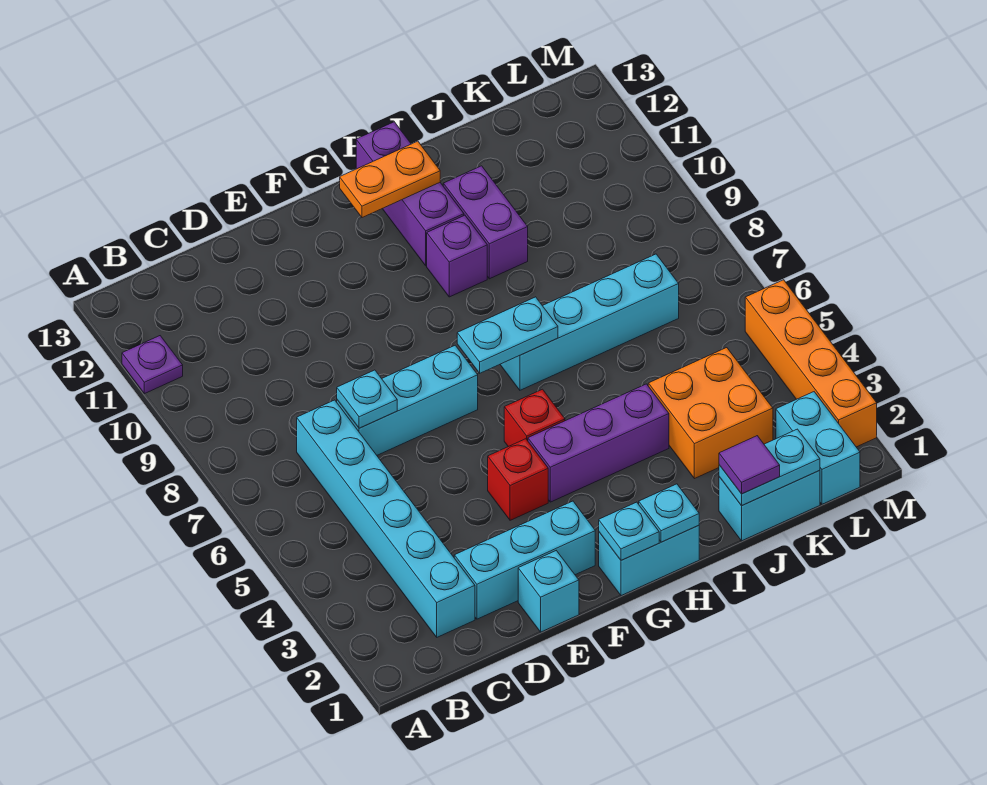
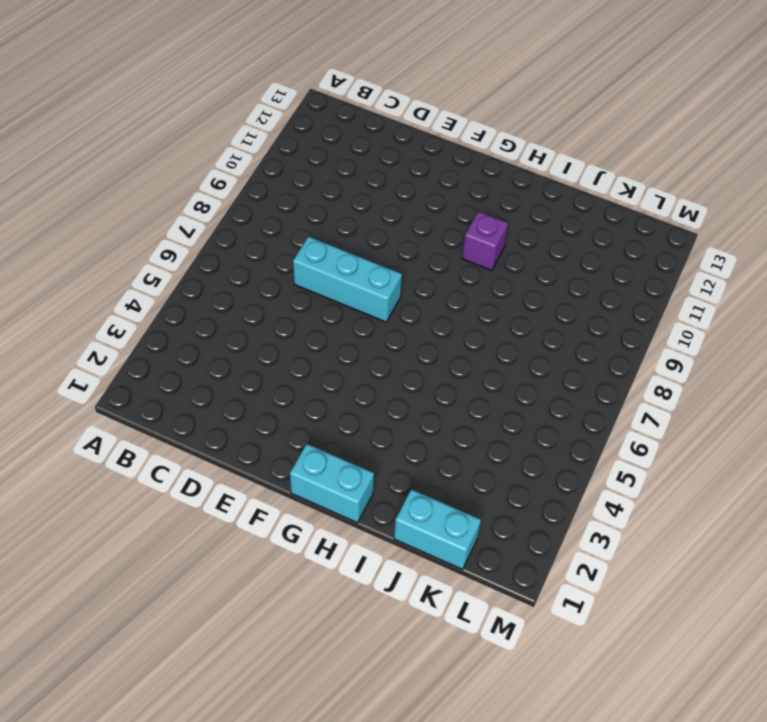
none -> purple 1x1 plate [122,336,183,394]
none -> cyan 1x6 brick [297,400,475,637]
none -> cyan 1x3 brick [454,501,595,619]

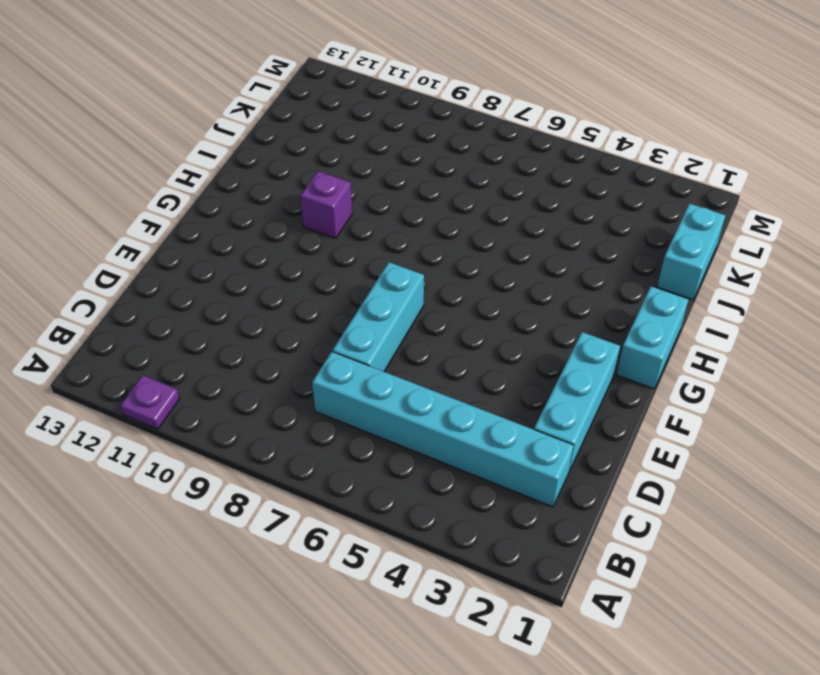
none -> cyan 1x1 brick [518,551,579,632]
none -> red 1x1 brick [488,439,548,520]
none -> purple 1x3 brick [528,384,669,502]

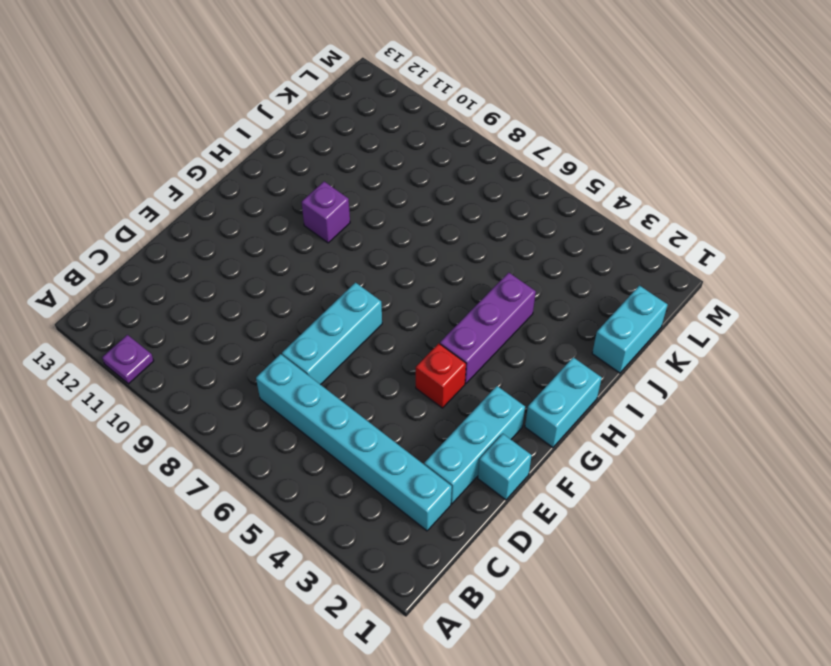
none -> red 1x1 brick [504,389,565,447]
none -> cyan 1x4 brick [500,254,679,390]
none -> purple 1x3 brick [356,122,464,266]

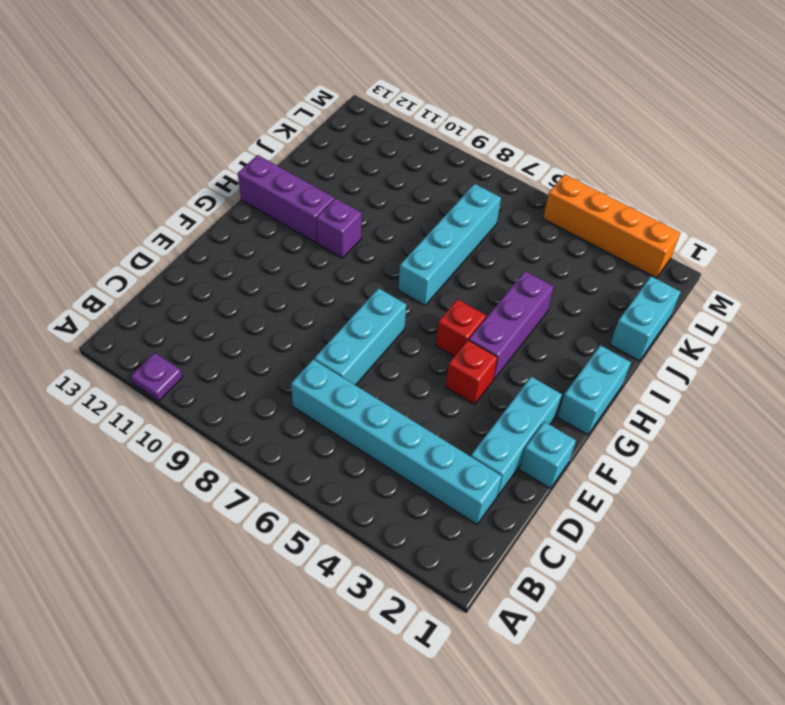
none -> purple 1x2 brick [443,166,528,279]
none -> orange 2x2 brick [648,348,773,479]
none -> cyan 1x2 brick [776,392,860,504]

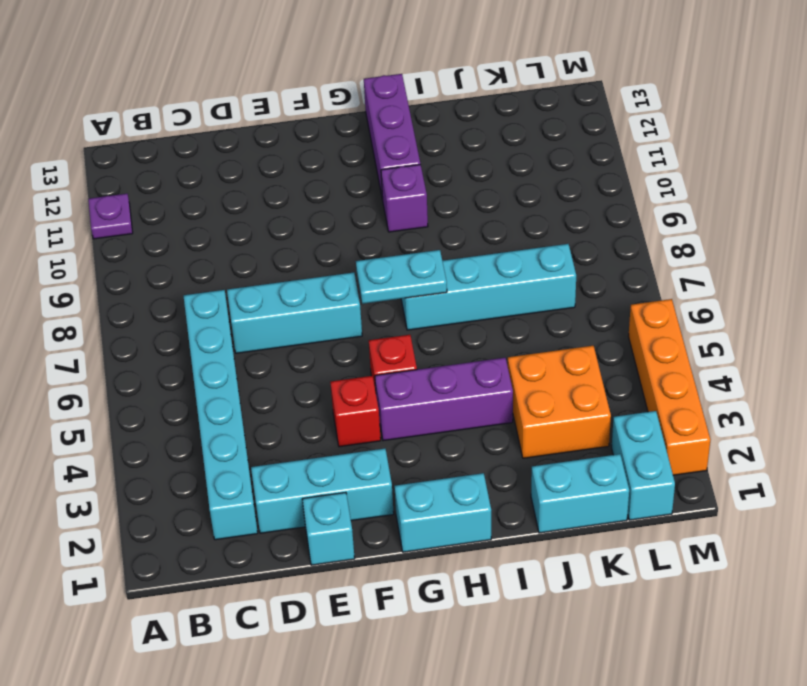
none -> purple 1x2 brick [443,166,528,279]
none -> cyan 1x1 plate [337,370,397,428]
none -> cyan 1x1 plate [599,502,659,560]

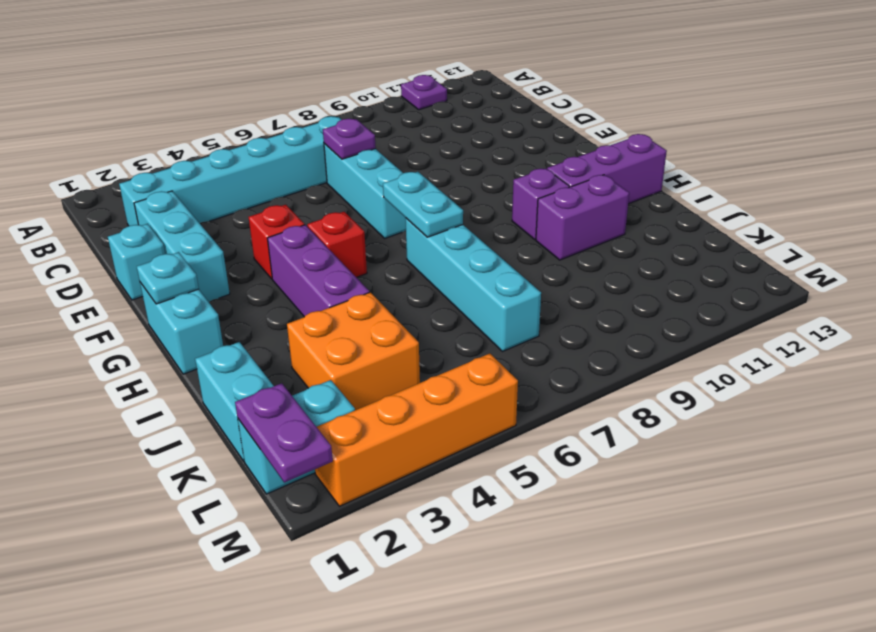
purple 1x1 plate [323,119,376,159] -> cyan 1x1 plate [337,370,397,428]
purple 1x2 plate [235,383,333,483] -> none
none -> orange 1x2 plate [340,141,440,218]
none -> cyan 1x1 plate [639,484,699,542]
none -> cyan 1x2 plate [719,429,820,506]

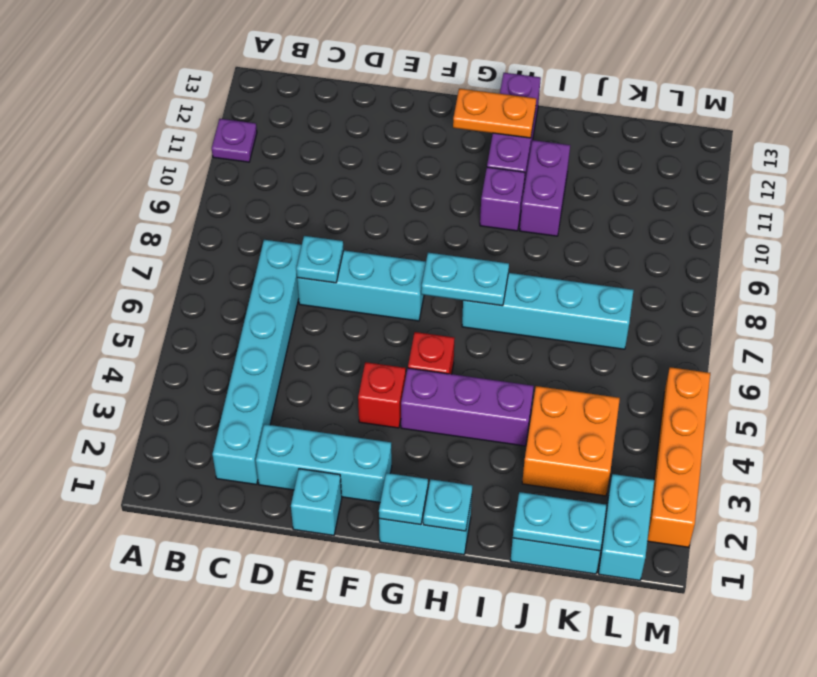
none -> purple 1x1 tile [719,436,780,494]

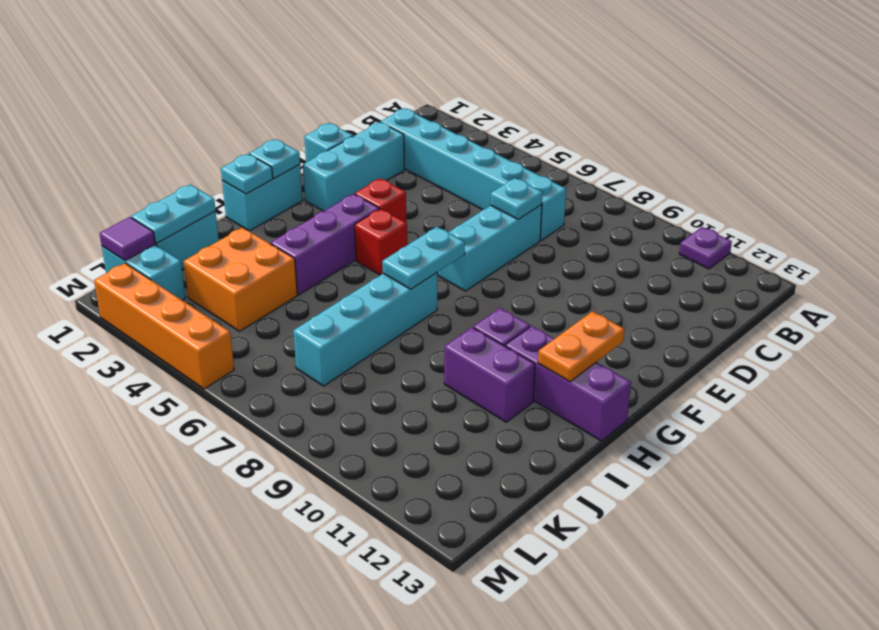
purple 1x1 tile [100,217,155,261] -> purple 1x1 tile moved to [719,436,780,494]

